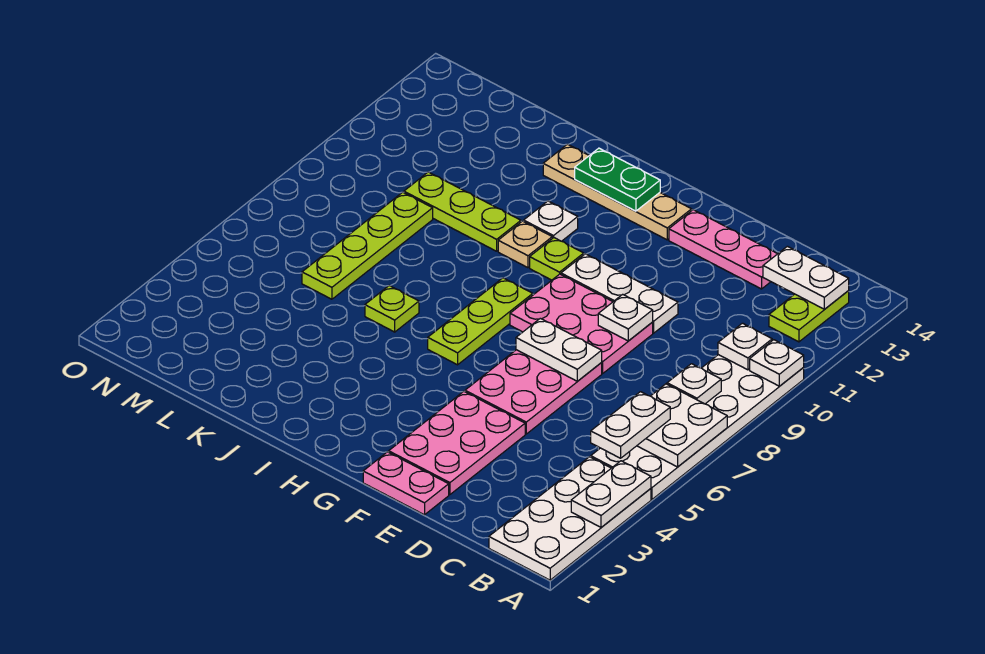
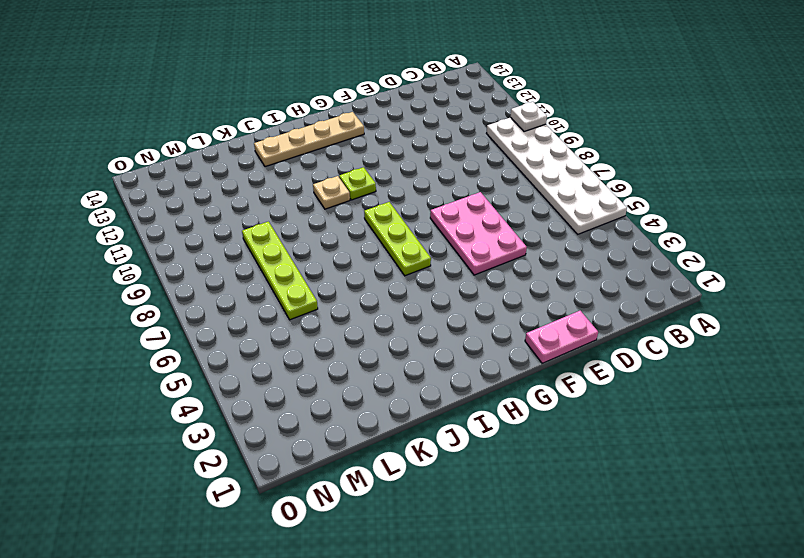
none -> white 2x4 plate [489,457,651,580]
none -> lime 1x2 plate [769,291,849,342]
none -> pink 1x3 plate [669,210,777,289]

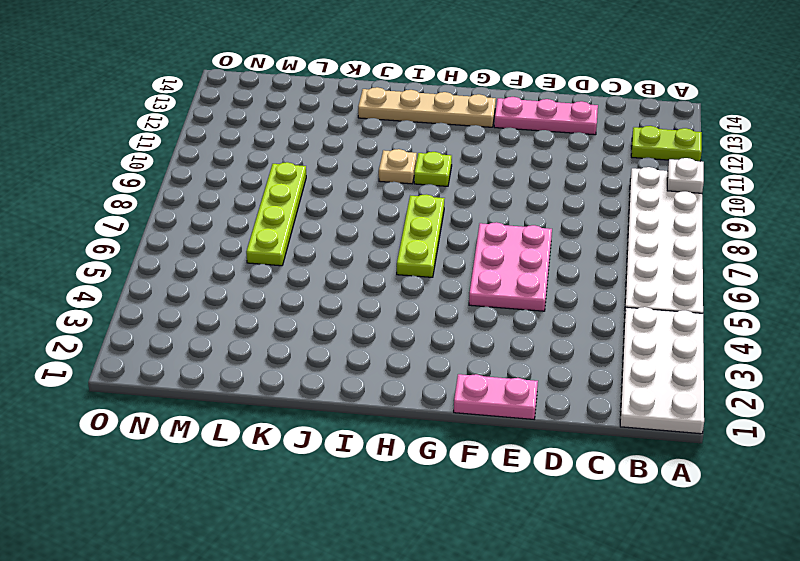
lime 1x2 plate [631,126,702,161] -> lime 1x2 plate turned to [769,291,849,342]
none -> pink 2x3 plate [389,391,525,495]
none -> pink 2x3 plate [510,274,653,373]
none -> white 1x3 plate [561,254,678,333]

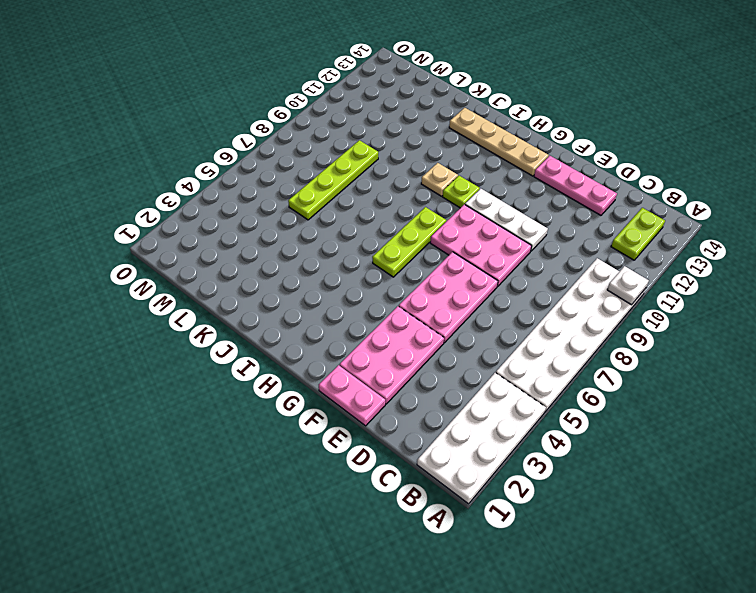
none -> white 1x1 plate [524,201,578,241]
none -> lime 1x1 plate [365,286,419,332]
none -> lime 1x3 plate [404,172,521,251]

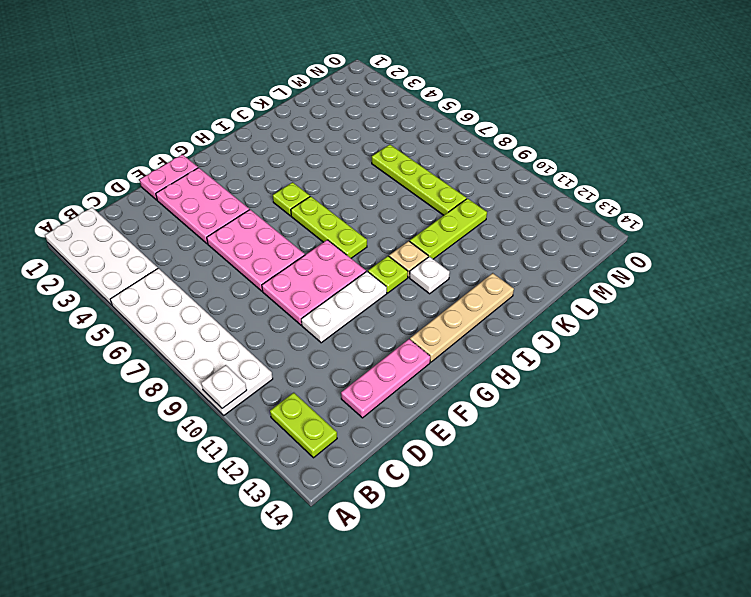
lime 1x1 plate [273,182,310,216] -> lime 1x1 plate moved to [365,286,419,332]
none -> white 1x2 plate [571,461,651,527]
none -> white 2x2 plate [637,384,727,467]
none -> white 1x1 plate [667,364,721,404]

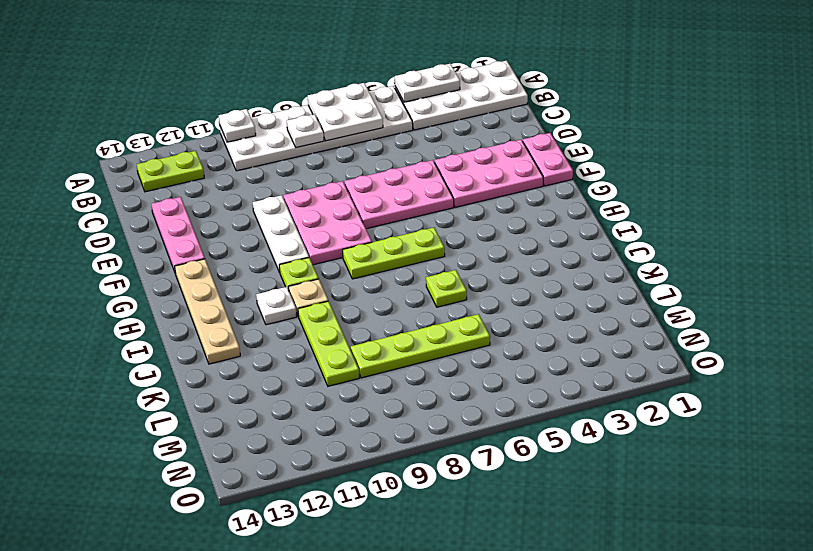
none -> white 1x1 plate [718,323,772,370]
none -> white 1x2 plate [763,246,849,309]
none -> white 1x2 plate [516,318,602,381]

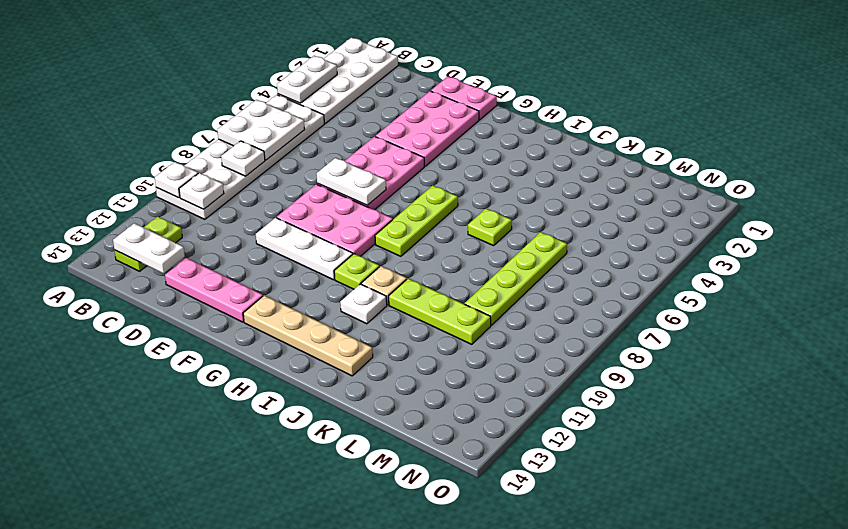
none -> white 1x1 plate [598,294,653,341]
none -> green 1x2 plate [575,148,660,211]
none -> white 1x2 plate [591,392,670,458]

